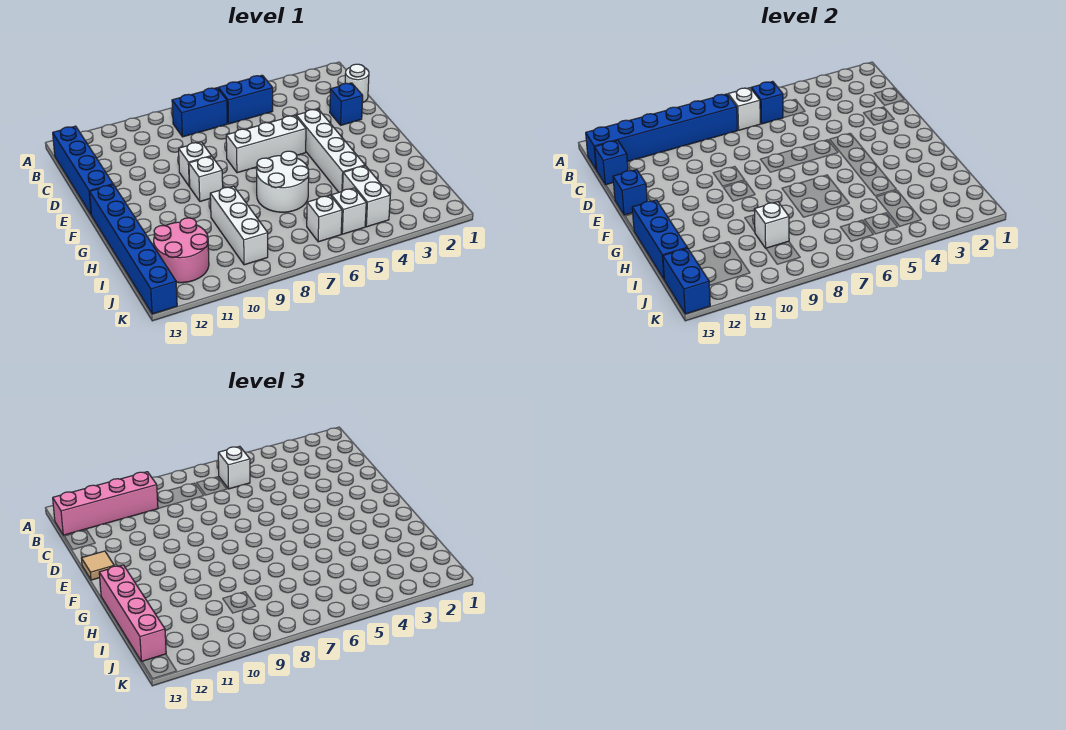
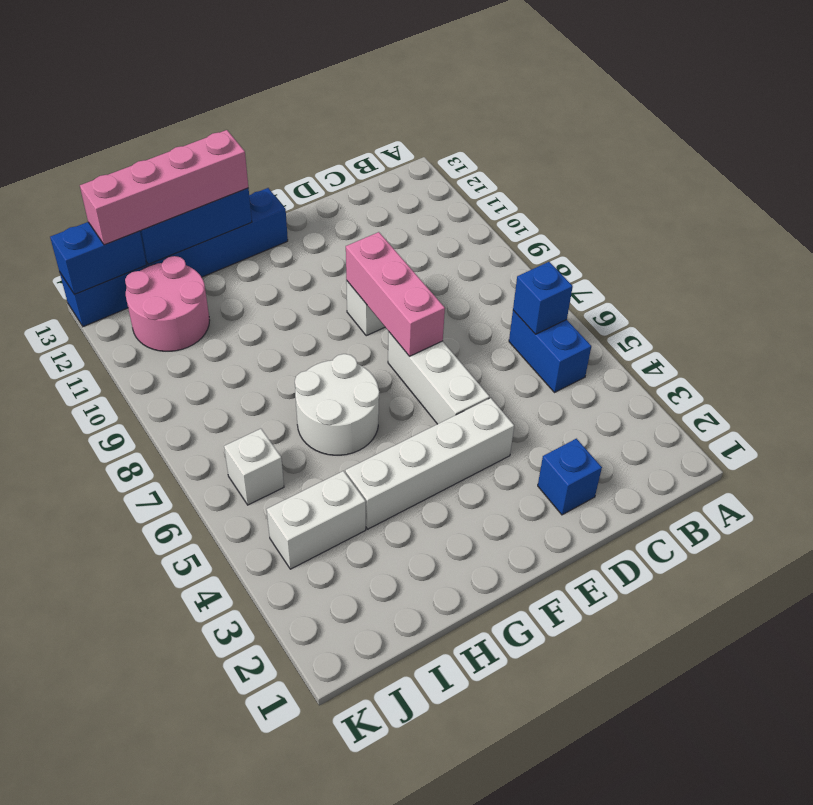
pink 1x3 brick [346,232,445,356] -> none
none -> blue 1x2 brick [172,88,227,137]
none -> blue 1x4 brick [53,126,113,214]
none -> white 1x1 round brick [345,64,369,103]

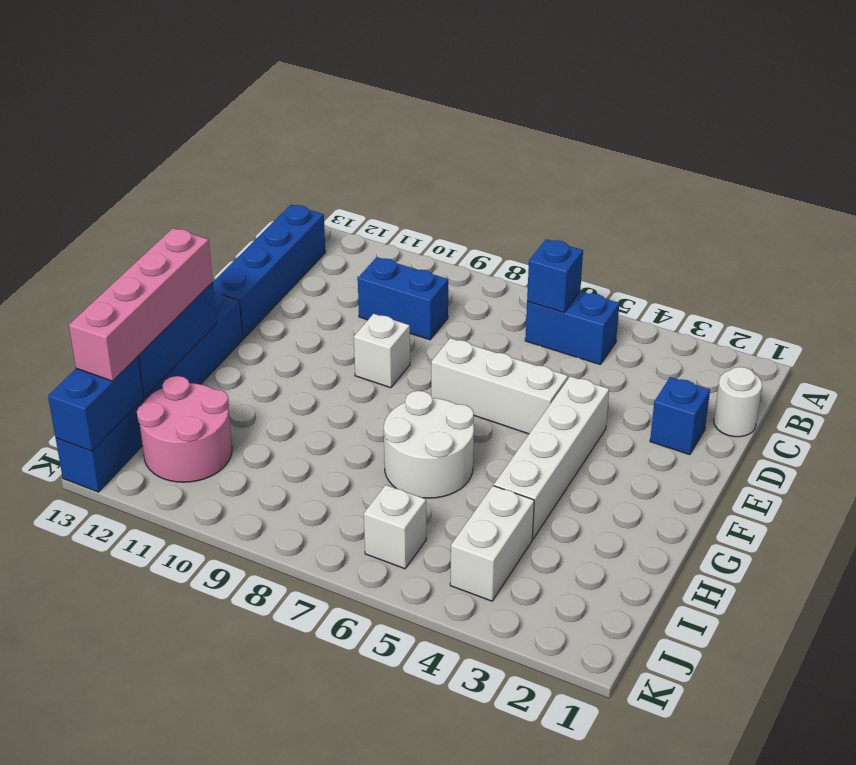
blue 1x2 brick [358,257,448,340] -> blue 1x2 brick moved to [172,88,227,137]
none -> white 1x1 brick [189,156,223,201]
none -> white 1x3 brick [210,186,268,265]
none -> white 1x1 brick [331,188,366,234]

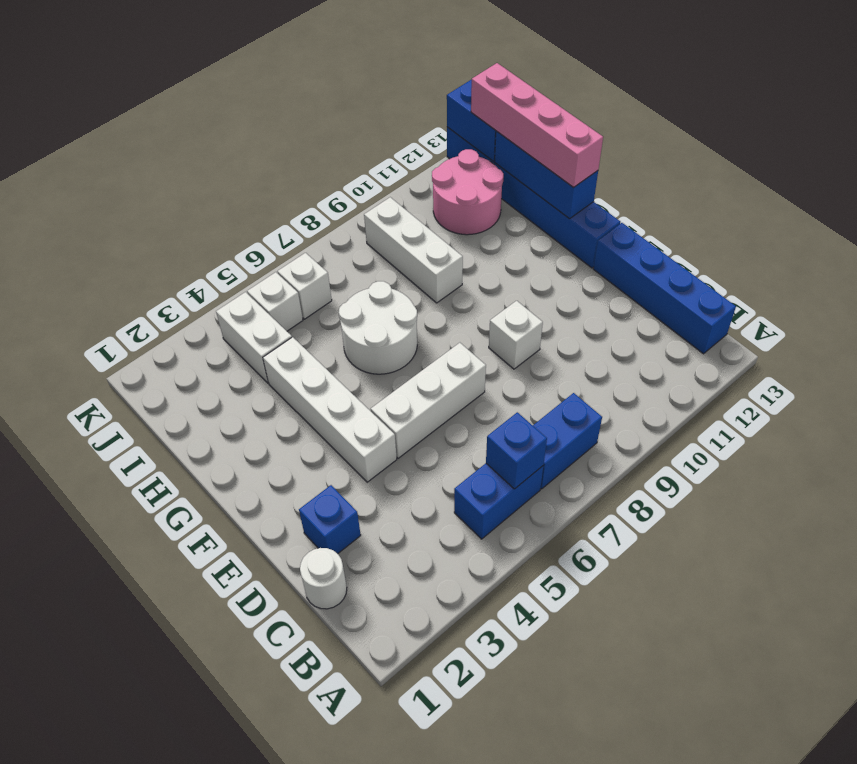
none -> white 1x1 brick [189,156,223,201]
none -> white 1x1 brick [728,88,760,130]
none -> blue 1x6 brick [586,94,737,170]

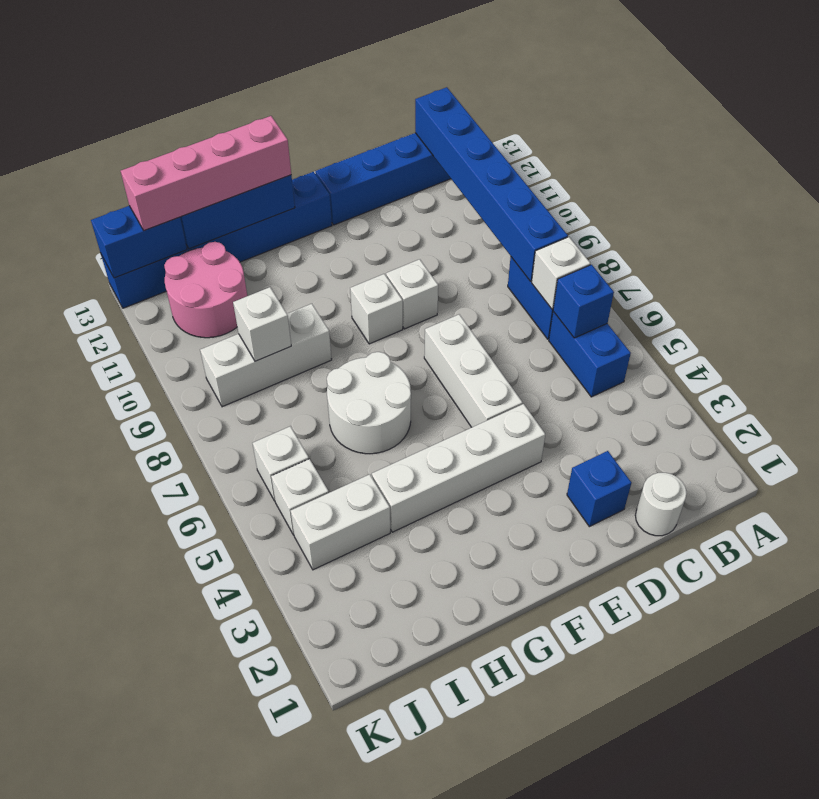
none -> blue 1x1 brick [595,140,628,185]
none -> blue 1x1 brick [613,169,647,215]
none -> white 1x1 brick [218,446,250,489]

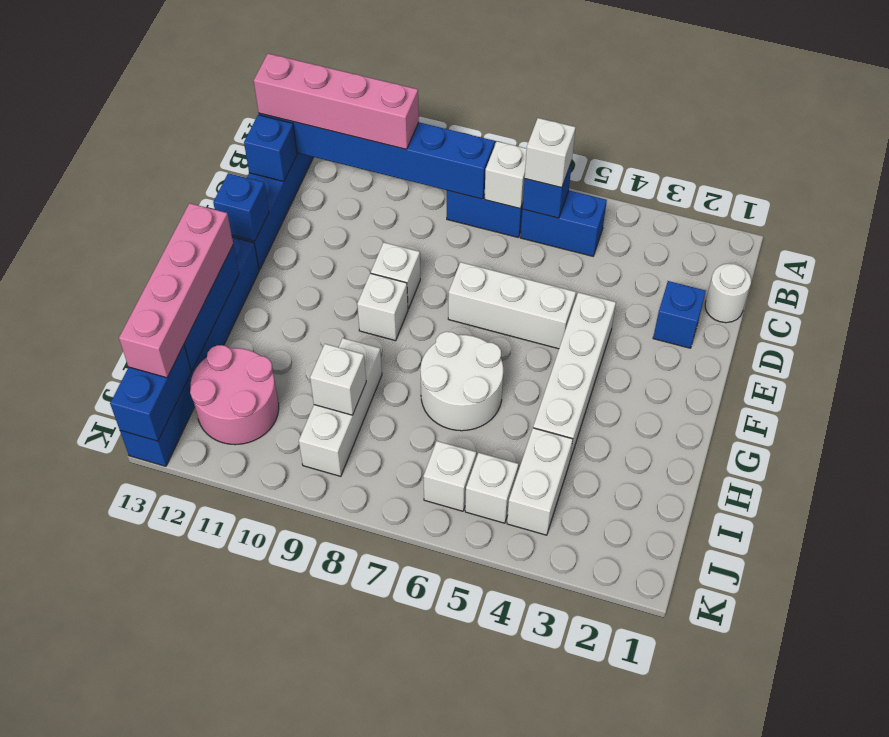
none -> tan 1x1 tile [81,551,114,580]

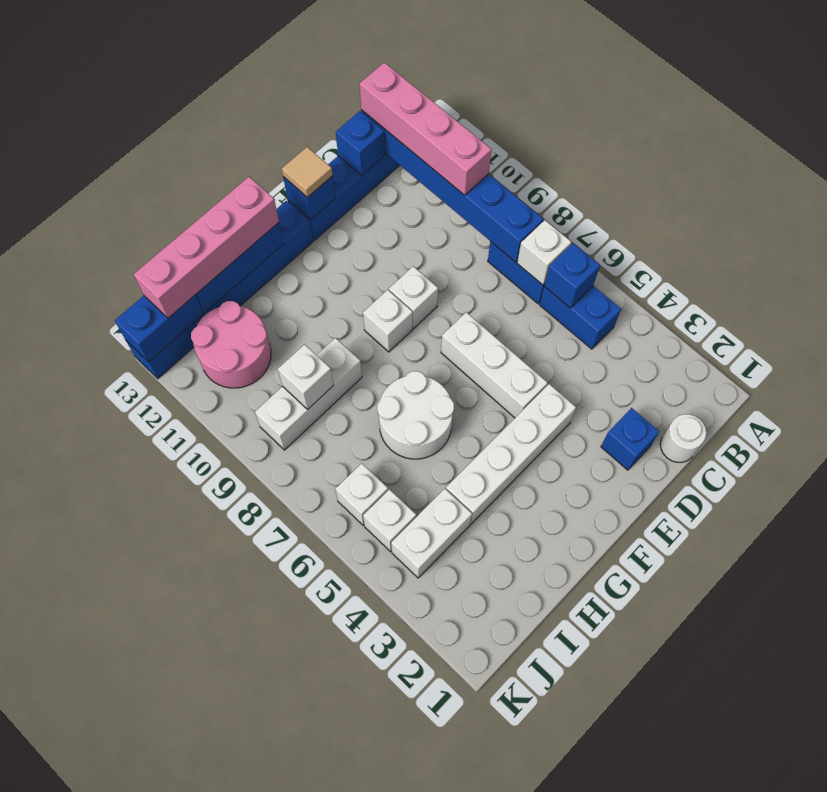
none -> white 1x1 brick [218,446,250,489]

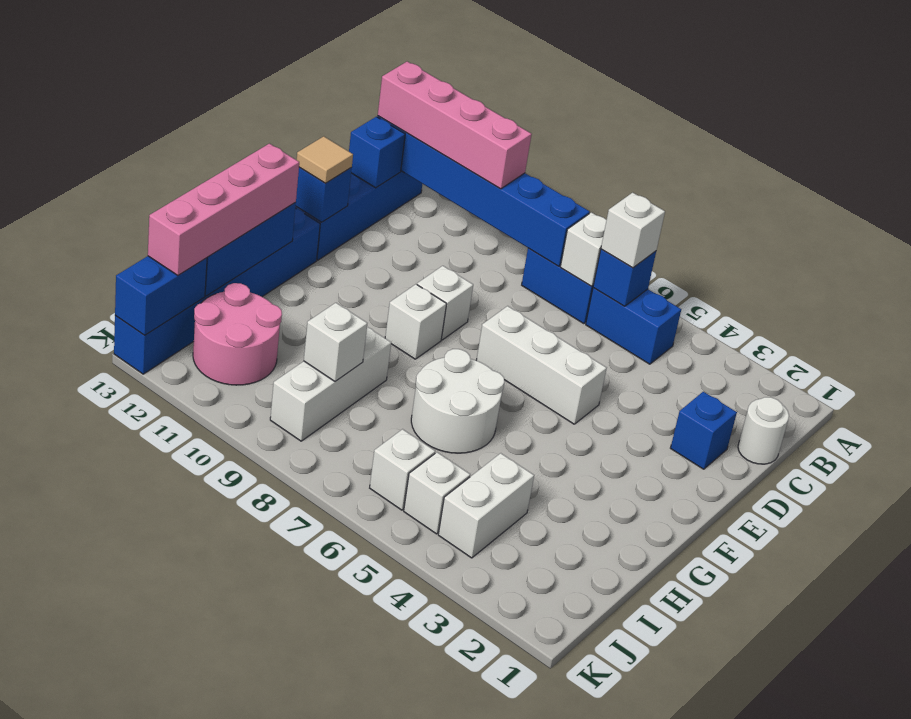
none -> white 1x4 brick [296,109,365,192]

